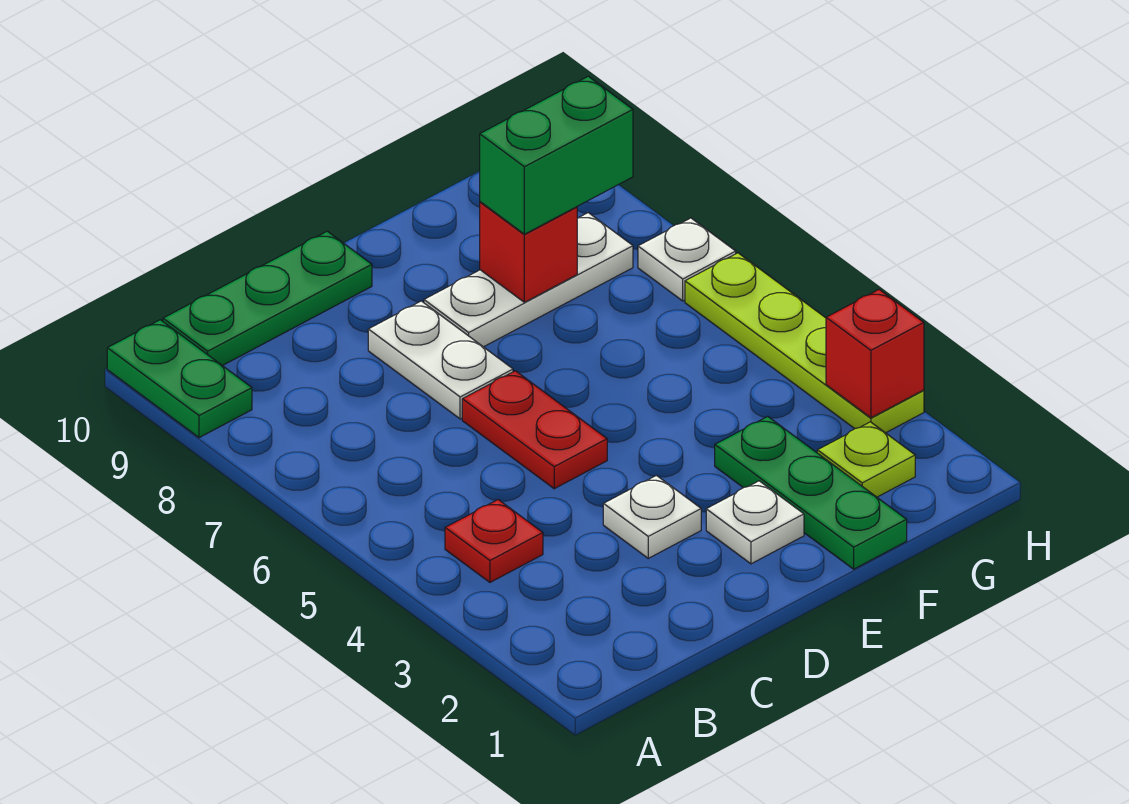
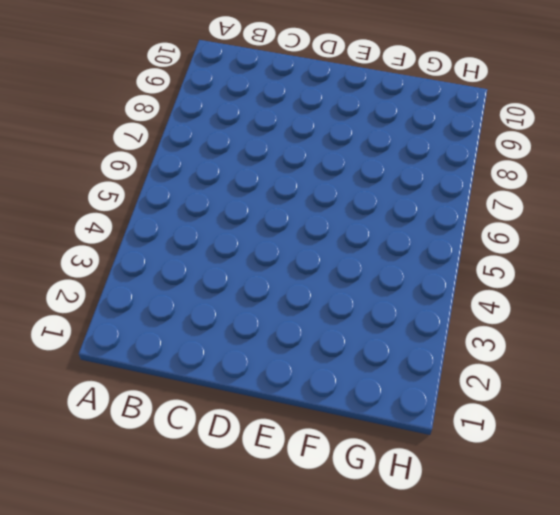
none -> green 1x2 plate [107,320,252,438]
none -> red 1x1 plate [445,500,543,582]
none -> green 1x3 plate [163,231,372,366]

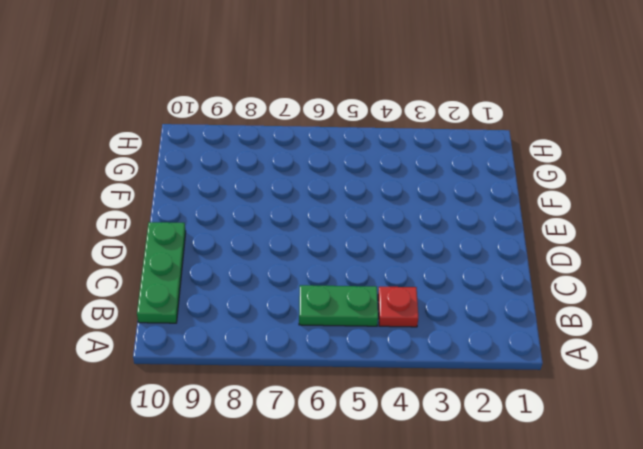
green 1x2 plate [299,285,378,326] -> green 1x2 plate moved to [107,320,252,438]
none -> white 1x1 plate [603,475,701,558]
none -> red 1x2 plate [462,371,607,489]
none -> white 1x2 plate [368,301,513,419]

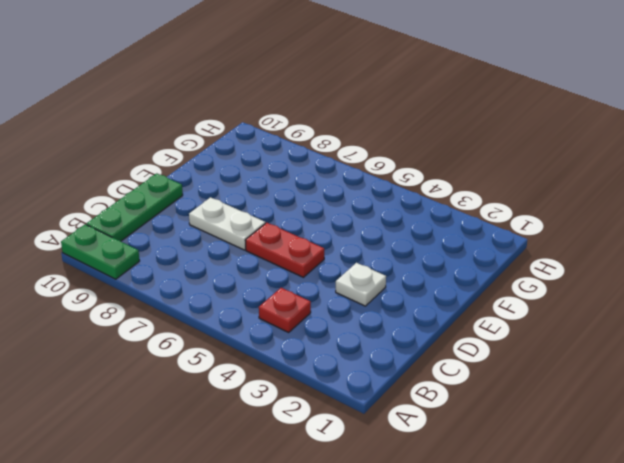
none -> white 1x1 plate [706,481,804,564]
none -> white 1x3 plate [424,213,633,347]
none -> green 1x3 plate [715,417,907,569]

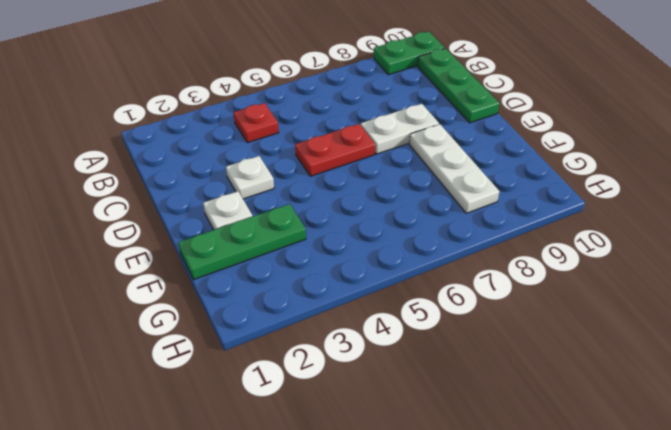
none -> lime 1x1 plate [817,422,915,497]
none -> lime 1x4 plate [685,253,924,433]
none -> white 1x1 plate [638,218,736,301]

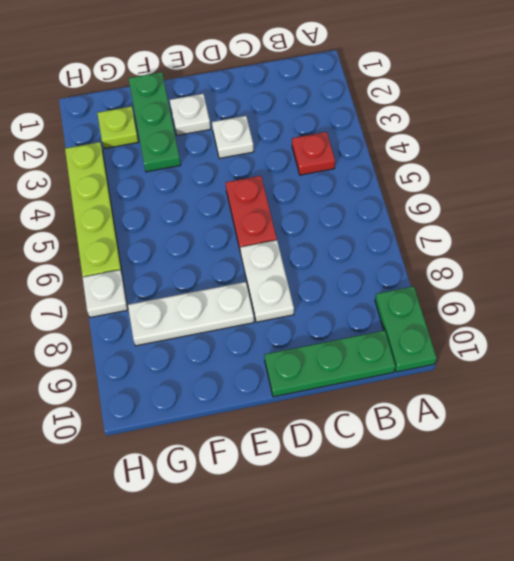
none -> red 1x1 brick [480,202,577,302]
none -> red 1x1 brick [826,290,924,418]
none -> green 1x2 brick [480,76,633,234]

